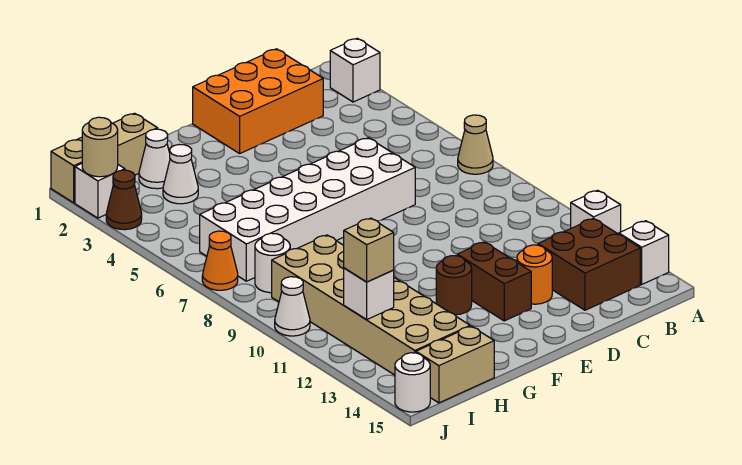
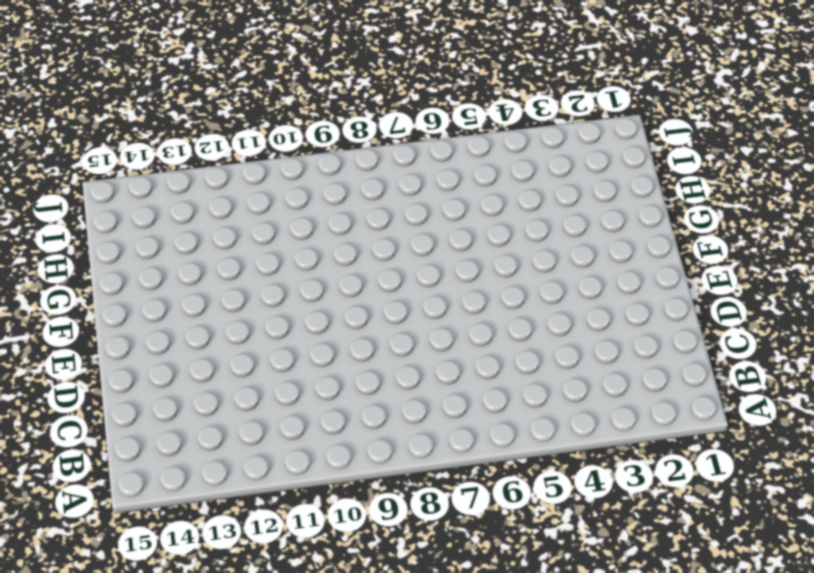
none -> white 1x1 brick [330,38,380,102]
none -> tan 1x1 cone [458,115,493,174]
none -> white 1x1 brick [571,190,621,234]

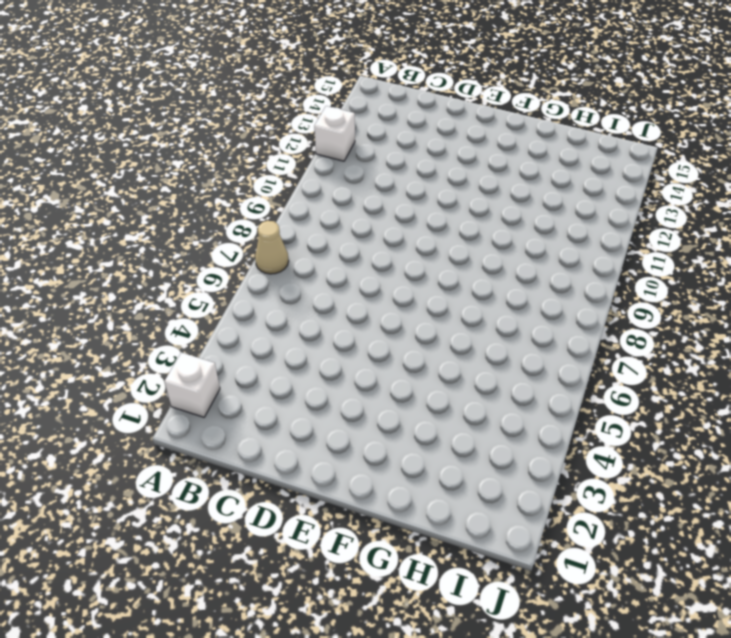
none -> white 1x1 brick [619,221,669,284]
none -> brown 2x2 brick [538,218,640,310]
none -> orange 2x3 brick [193,49,323,154]

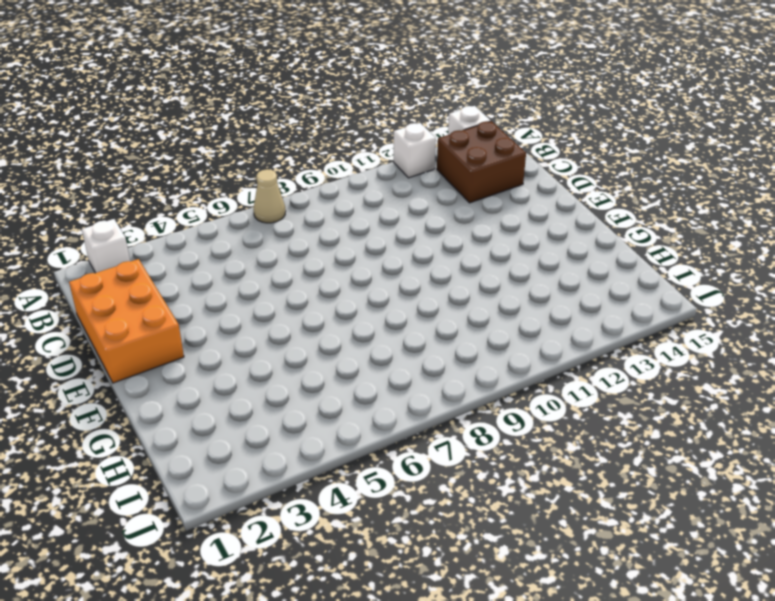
none -> white 2x6 brick [200,138,415,281]
none -> orange 1x1 round brick [517,245,552,304]
none -> brown 1x2 brick [457,242,531,321]

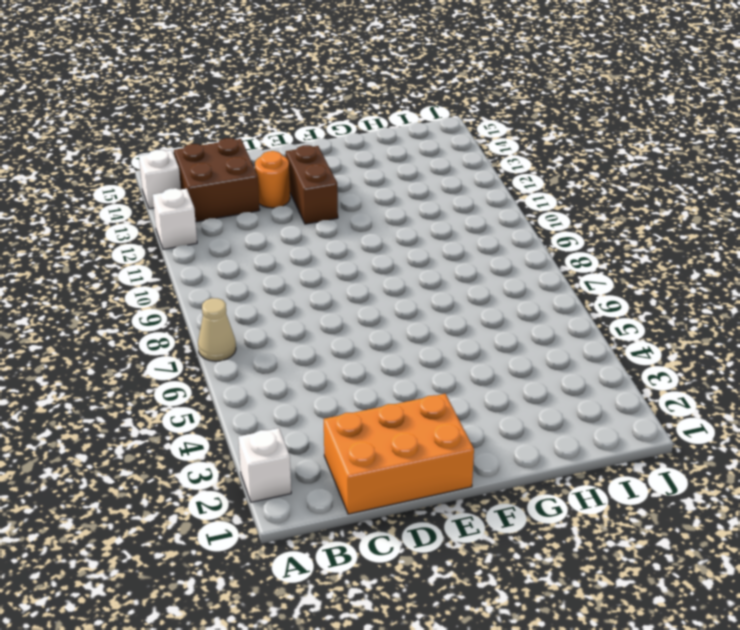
none -> white 2x6 brick [200,138,415,281]
none -> brown 1x1 round brick [436,256,472,315]
none -> tan 1x3 brick [51,113,158,203]

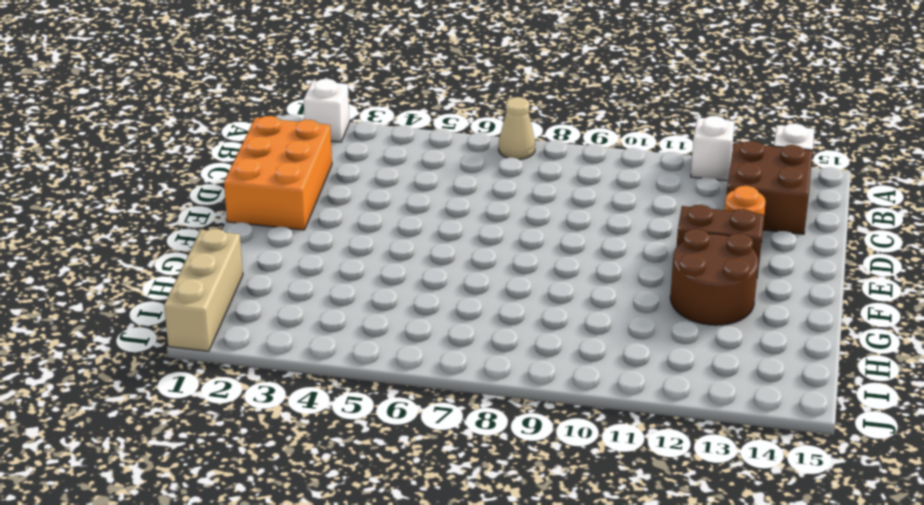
brown 2x2 round brick [670,229,758,325] -> brown 1x1 round brick [436,256,472,315]
none -> white 2x6 brick [200,138,415,281]
none -> white 1x1 cone [139,129,170,189]
none -> white 1x1 cone [163,145,198,204]

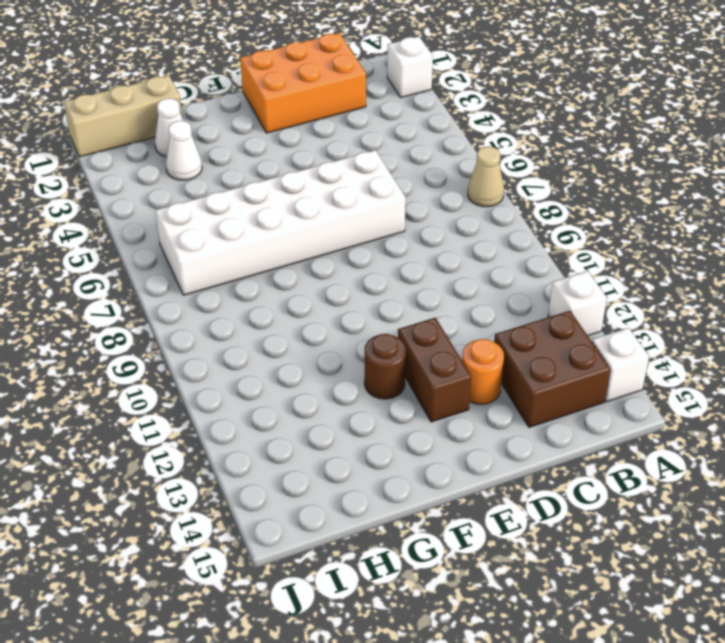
none -> tan 2x6 brick [272,235,470,375]
none -> tan 1x2 brick [416,326,494,403]
none -> white 1x1 round brick [255,233,290,293]

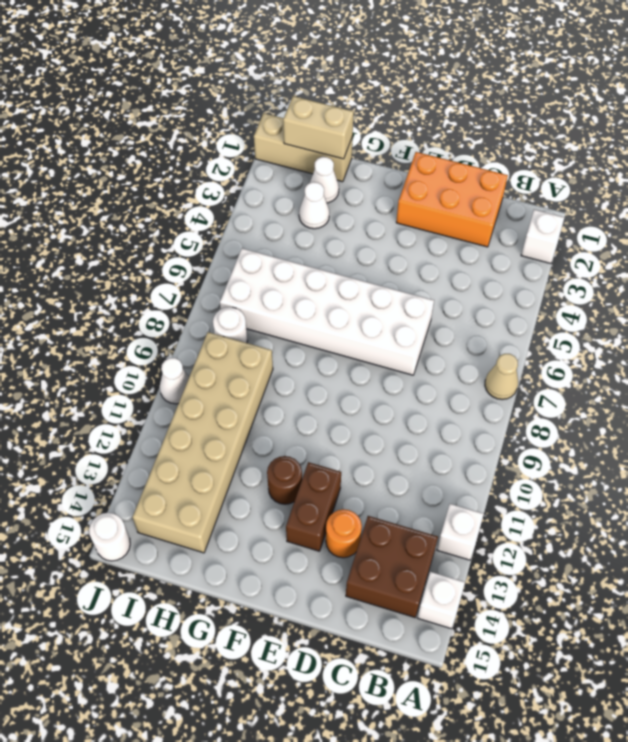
tan 1x2 brick [283,96,354,159] -> tan 1x2 brick moved to [416,326,494,403]
none -> white 1x1 brick [75,164,125,218]
none -> brown 1x1 cone [106,170,142,230]
none -> orange 1x1 cone [202,231,238,290]

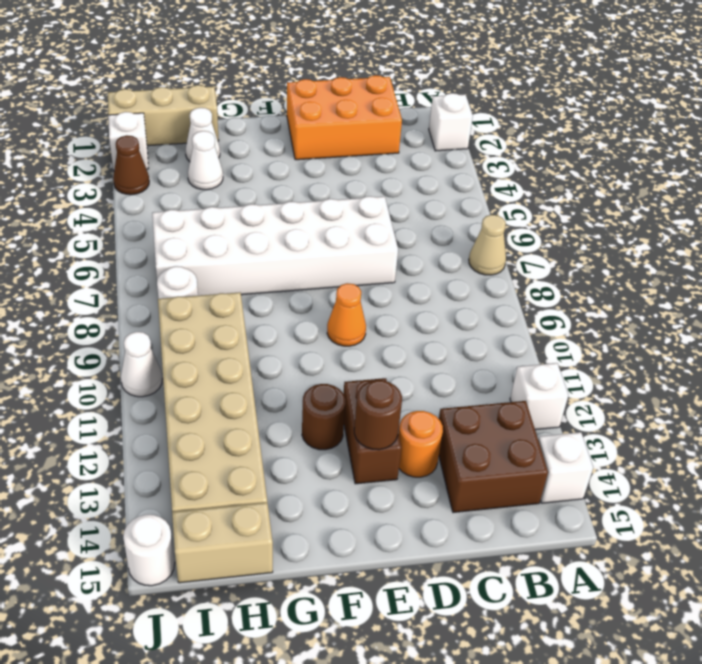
orange 1x1 cone [327,283,366,346] -> orange 1x1 cone moved to [202,231,238,290]
brown 1x1 round brick [354,380,402,450] -> none
none -> white 1x1 brick [344,268,394,320]
none -> tan 1x1 round brick [82,117,118,177]
none -> tan 1x1 brick [344,218,394,282]

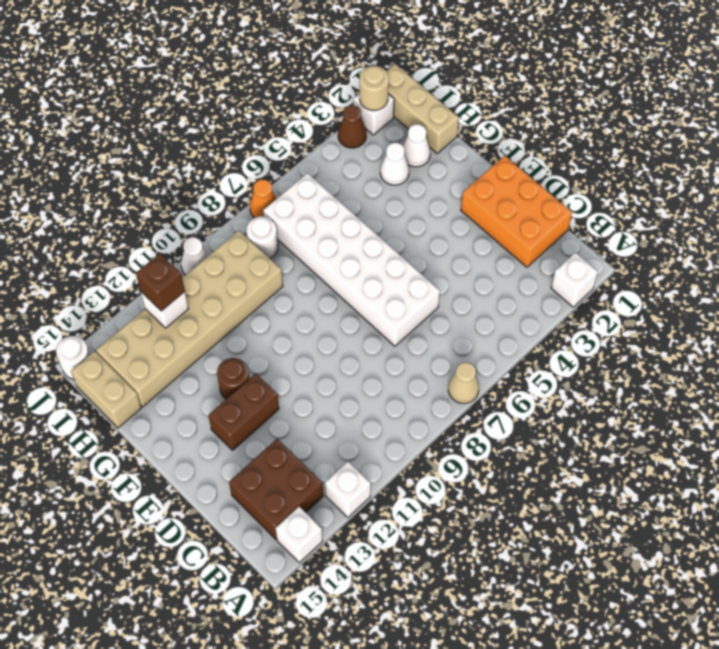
brown 1x1 brick [136,253,185,311] -> tan 1x1 brick [344,218,394,282]
none -> orange 1x1 round brick [517,245,552,304]

